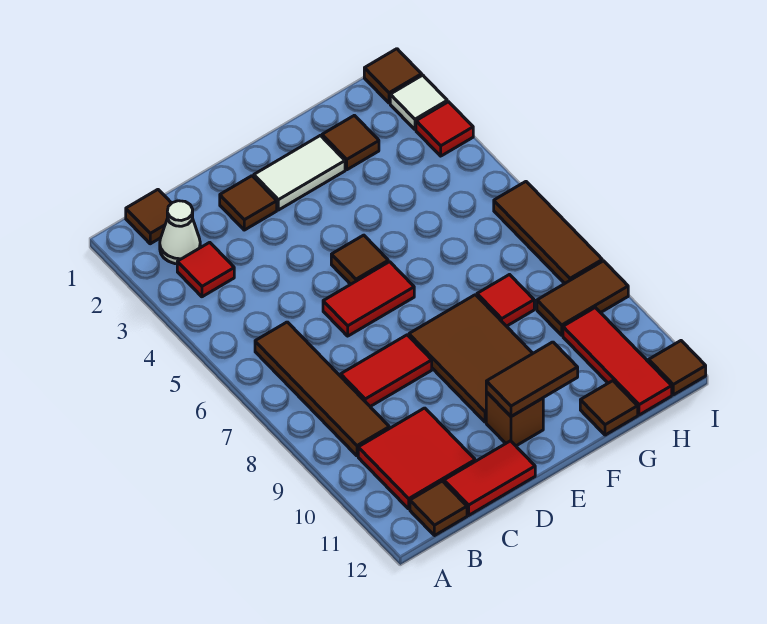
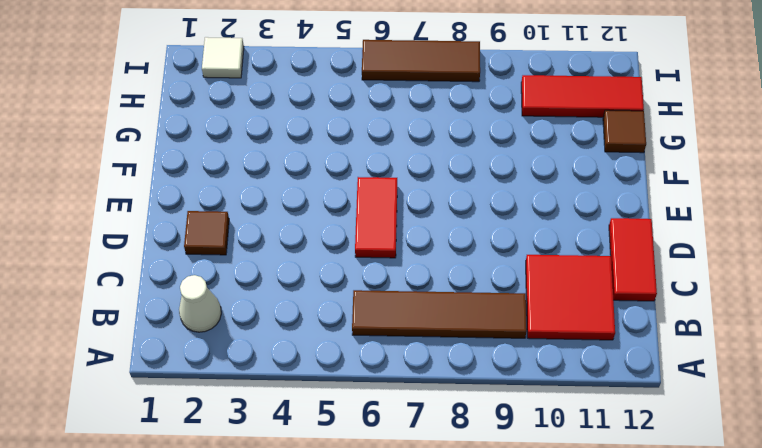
none -> brown 1x1 tile [126,190,171,244]
none -> red 1x1 tile [177,242,234,297]
none -> brown 1x1 tile [410,481,467,536]

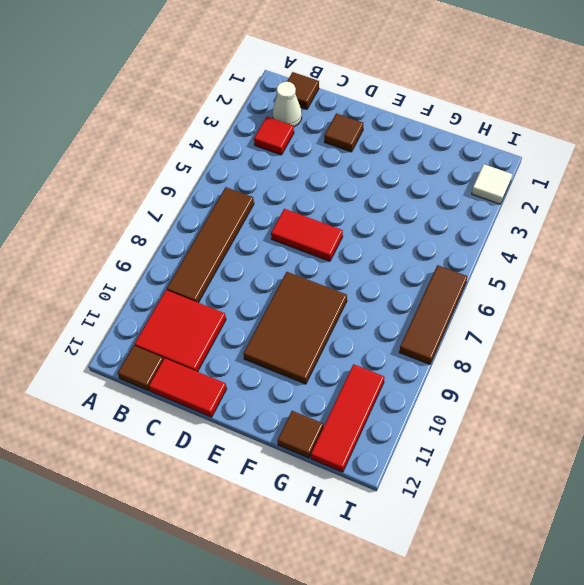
none -> red 1x2 tile [341,335,432,406]
none -> white 1x2 tile [254,135,345,210]
none -> brown 1x1 tile [331,235,388,284]

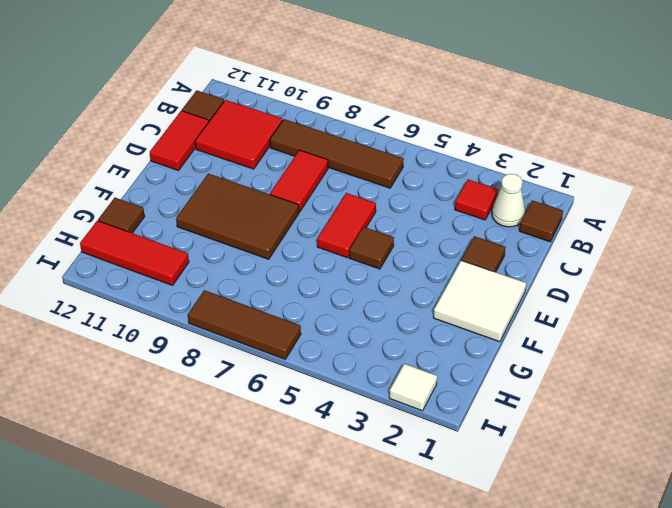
white 2x2 tile [433,260,526,342] -> white 1x2 tile [254,135,345,210]
none -> brown 1x1 brick [486,392,543,446]
none -> brown 1x1 tile [322,115,379,170]
none -> red 1x1 tile [477,275,534,326]

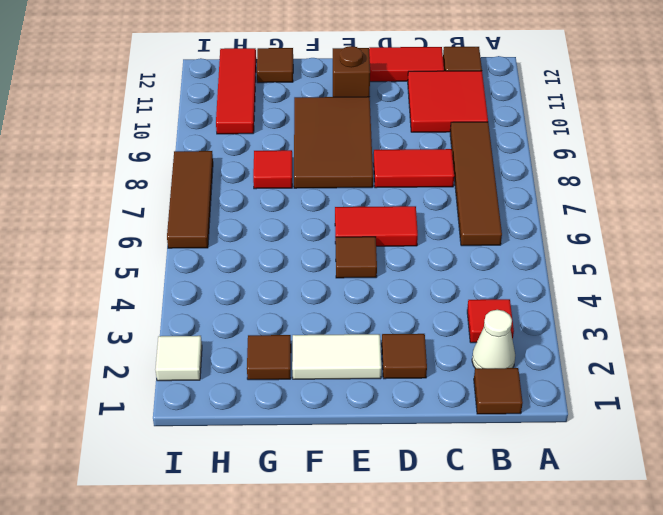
none -> brown 1x2 tile [537,261,628,335]
none -> brown 1x1 tile [364,49,422,103]
none -> red 1x1 tile [416,102,473,156]

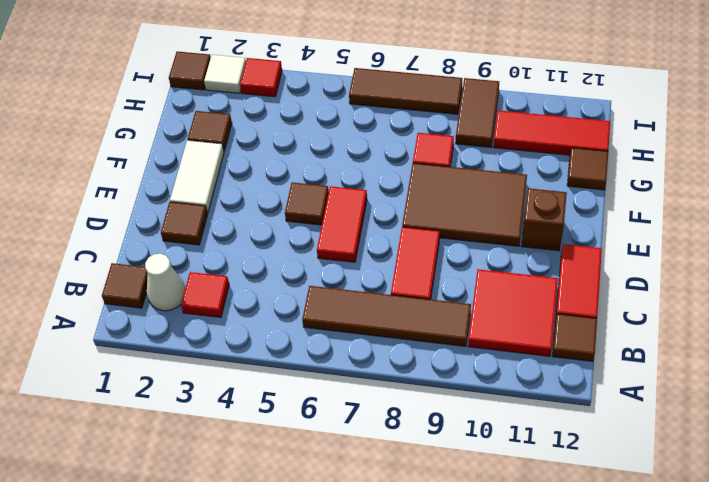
none -> brown 1x1 tile [649,341,706,395]
none -> brown 1x2 tile [486,342,578,417]

